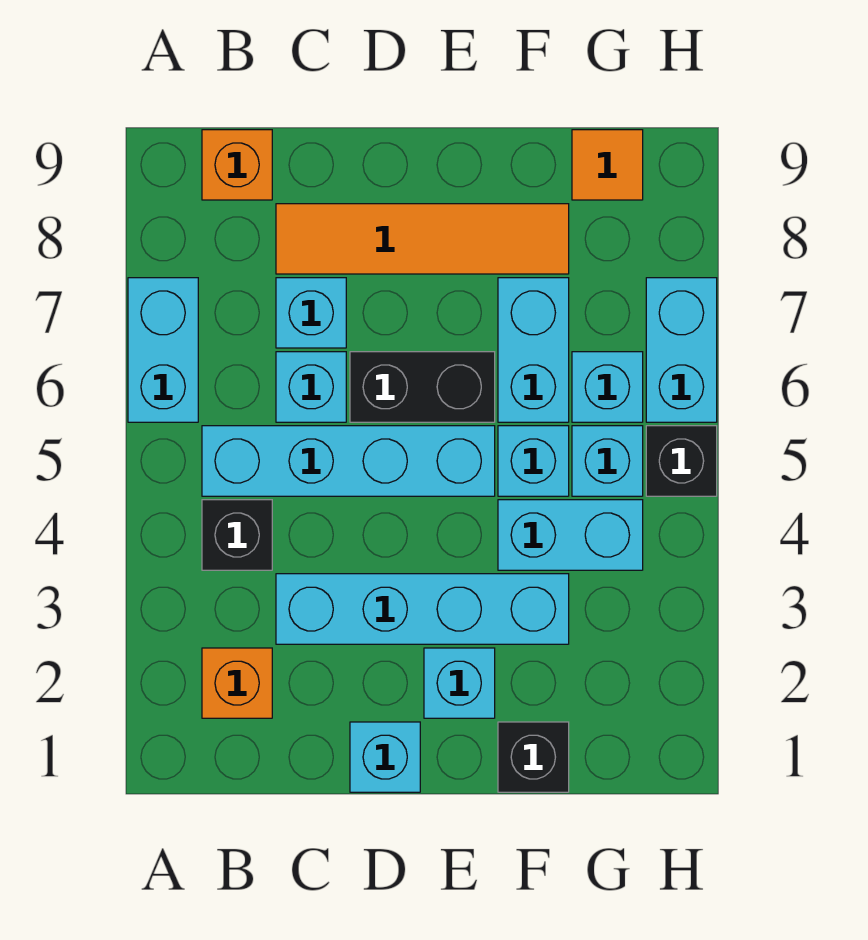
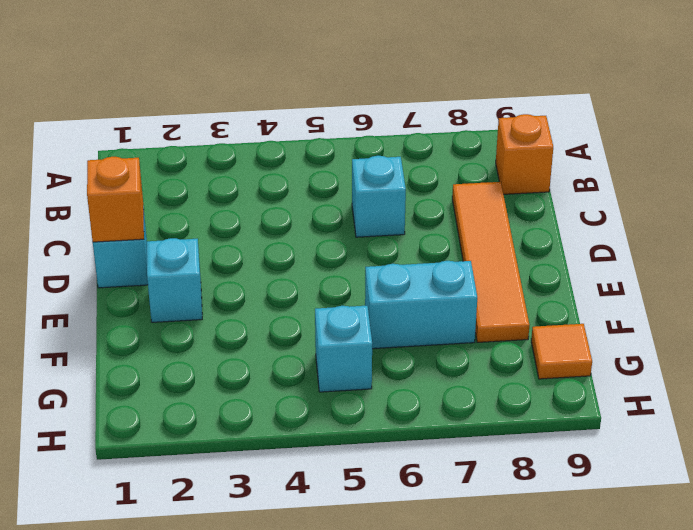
orange 1x1 brick [87,157,144,242] -> orange 1x1 brick moved to [202,648,272,718]
none -> cyan 1x2 brick [128,278,198,422]
none -> black 1x1 brick [202,500,272,570]
none -> cyan 1x4 brick [202,426,495,496]

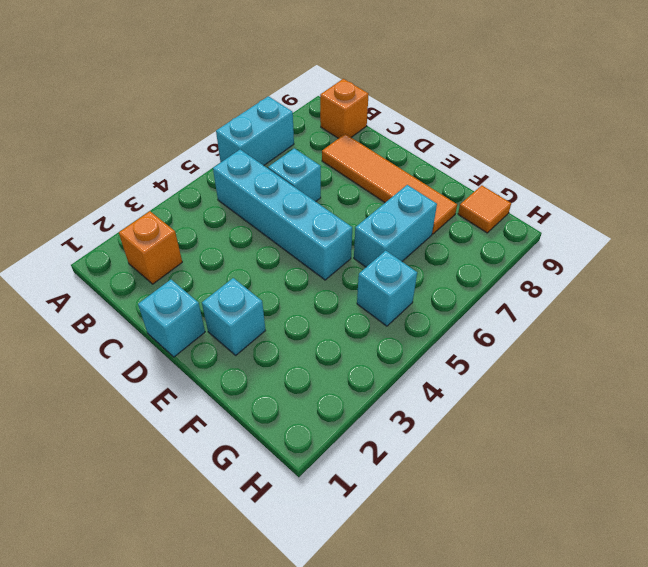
none -> black 1x1 brick [202,500,272,570]
none -> cyan 1x4 brick [276,574,569,644]
none -> cyan 1x1 brick [276,278,346,348]

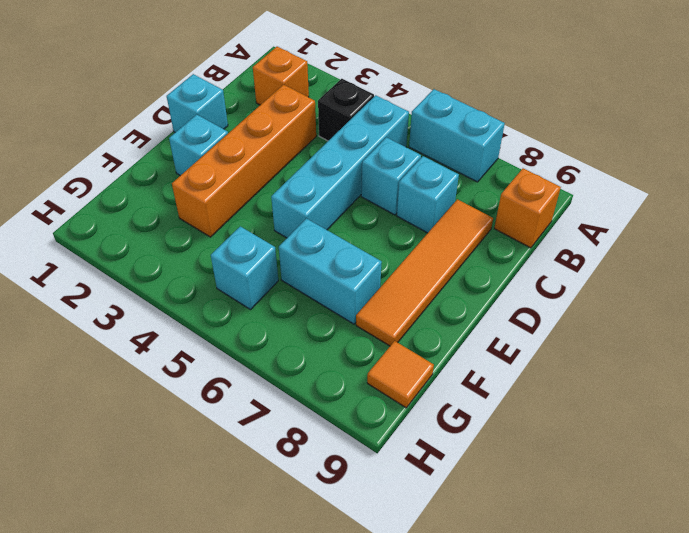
orange 1x4 brick [172,85,316,237] -> cyan 1x4 brick [276,574,569,644]
none -> black 1x2 brick [350,352,495,422]
none -> black 1x1 brick [498,722,569,792]
none -> cyan 1x2 brick [498,500,643,570]

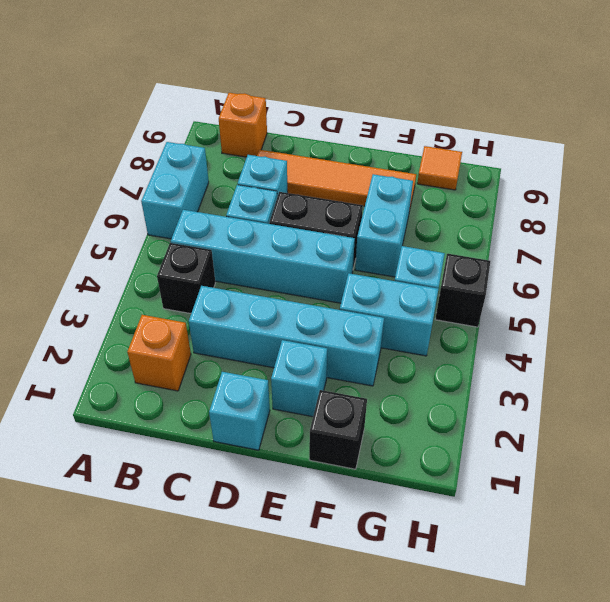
none -> cyan 1x1 brick [498,426,569,496]
none -> cyan 1x1 brick [572,352,643,422]
none -> cyan 1x2 brick [646,278,717,422]

